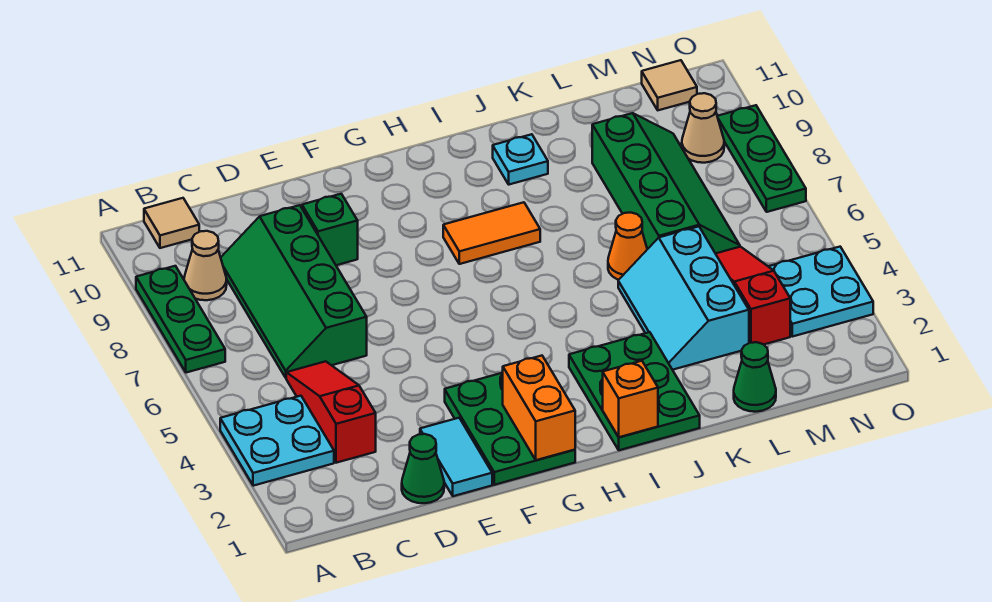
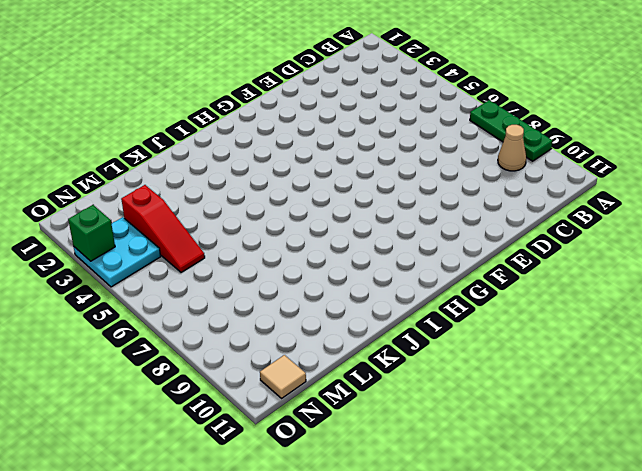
green 1x1 brick [68,205,115,261] -> green 1x1 brick moved to [302,194,358,265]
none -> cyan 2x2 plate [220,396,334,486]
none -> tan 1x1 tile [144,198,199,248]
none -> red 1x3 slope [286,361,376,463]

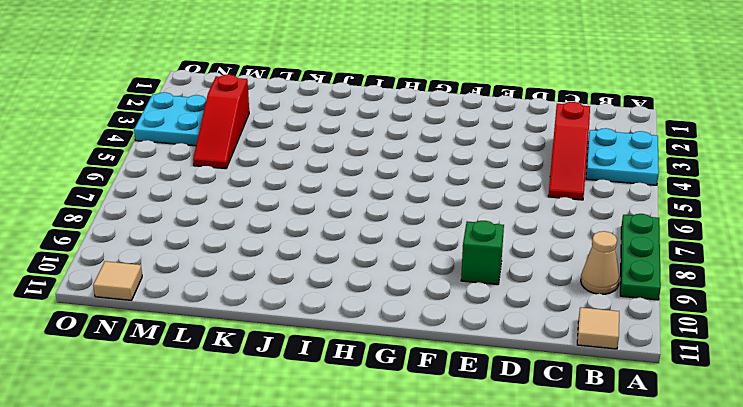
none -> green 2x4 slope [221,205,367,378]
none -> green 1x1 cone [402,434,444,503]
none -> cyan 1x2 tile [420,418,492,496]

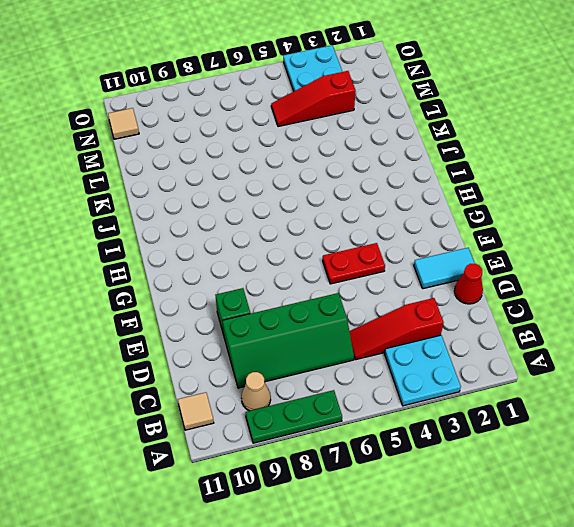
red 1x1 cone [454,264,483,304] -> green 1x1 cone [402,434,444,503]
red 1x2 plate [323,243,385,284] -> none
none -> green 2x3 plate [445,373,575,485]
none -> orange 1x2 tile [443,202,540,264]
none -> green 2x3 plate [569,332,700,450]

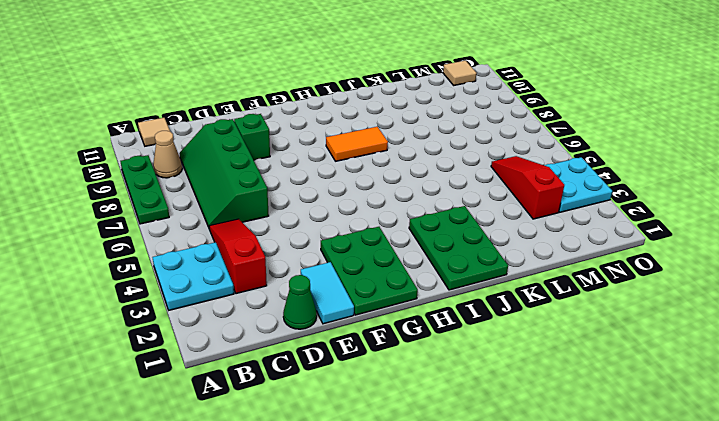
none -> cyan 1x1 plate [493,134,548,185]
none -> cyan 2x3 slope [618,227,749,370]
none -> orange 1x1 cone [608,213,647,280]

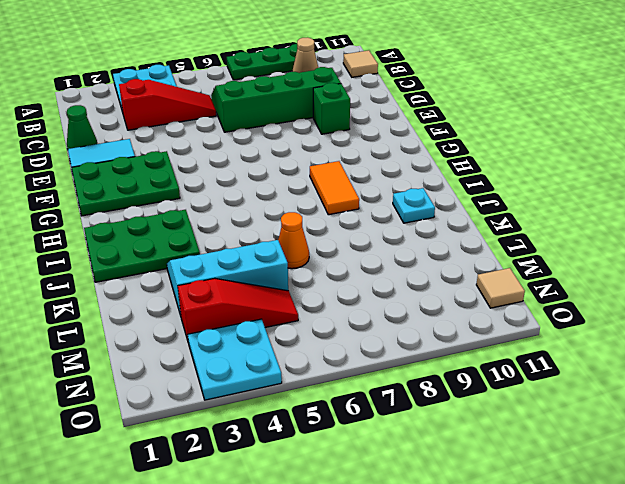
none -> green 1x1 cone [734,342,776,412]
none -> green 2x4 slope [592,113,740,254]
none -> tan 1x1 cone [682,93,724,163]

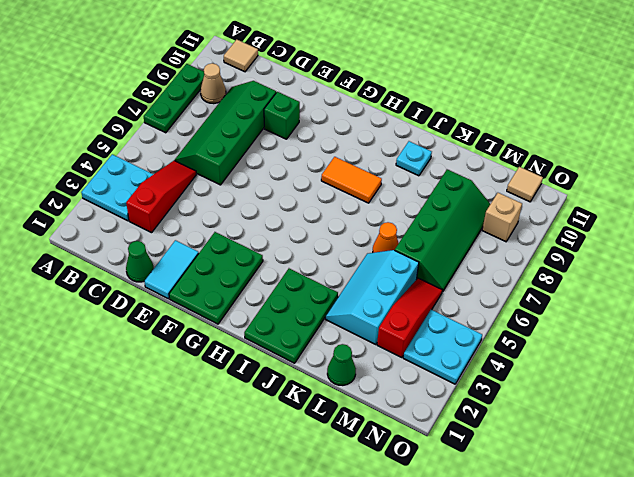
tan 1x1 brick [482,193,522,242] -> tan 1x1 cone [682,93,724,163]
none -> green 1x3 plate [717,105,806,212]
none -> orange 1x2 brick [503,356,575,460]
none -> orange 1x1 brick [603,361,658,437]

